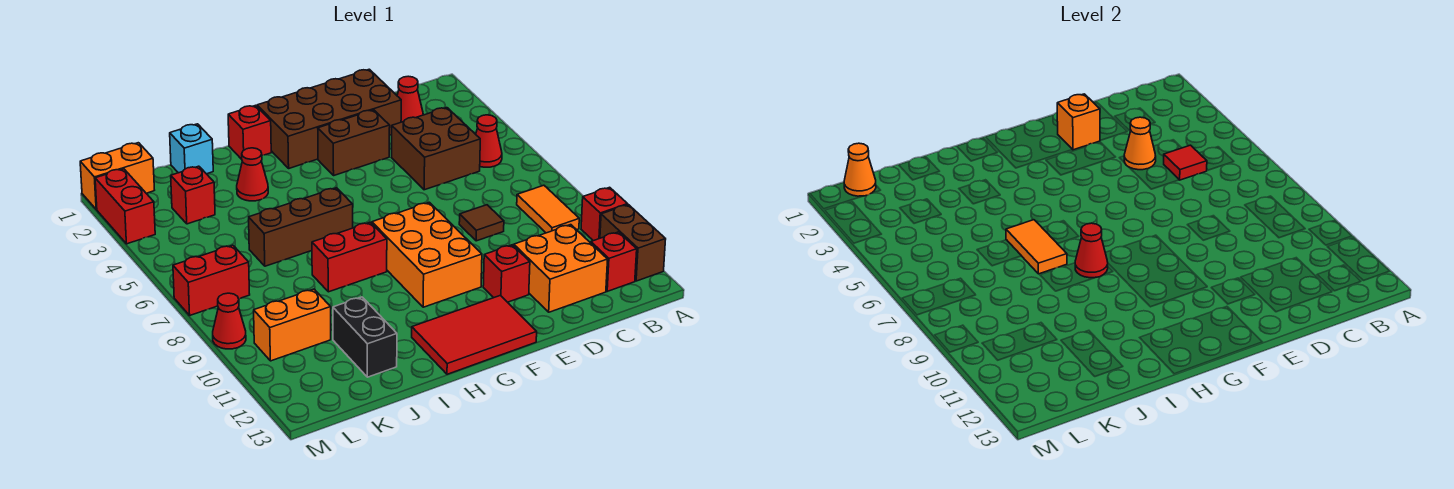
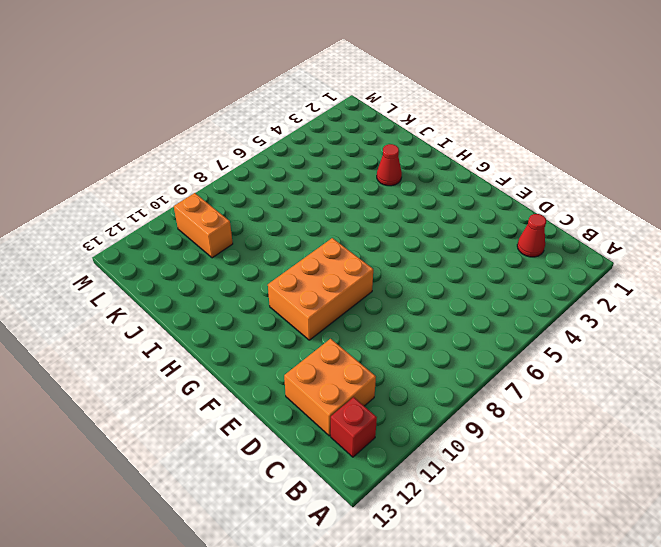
none -> red 1x1 brick [581,187,628,241]
none -> brown 1x2 brick [600,205,666,281]
none -> red 1x1 cone [476,115,502,167]
none -> orange 1x2 tile [517,185,579,233]

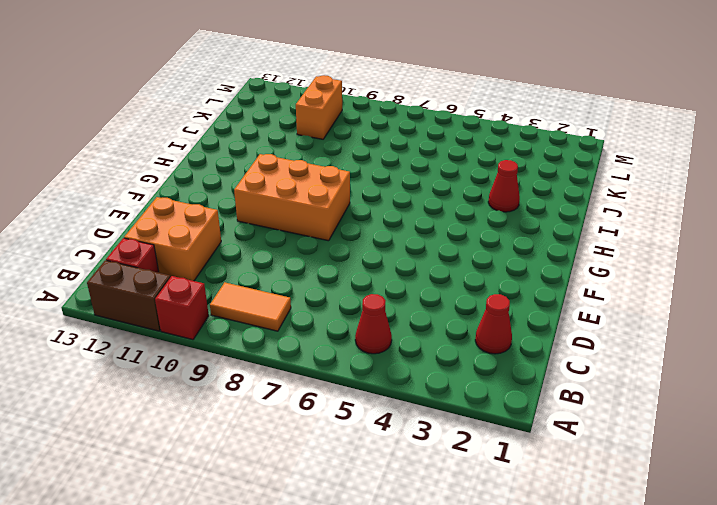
none -> brown 2x2 brick [392,108,480,190]
none -> brown 2x4 brick [257,69,401,168]
none -> brown 1x1 tile [459,205,504,241]
none -> brown 1x2 brick [318,110,390,175]

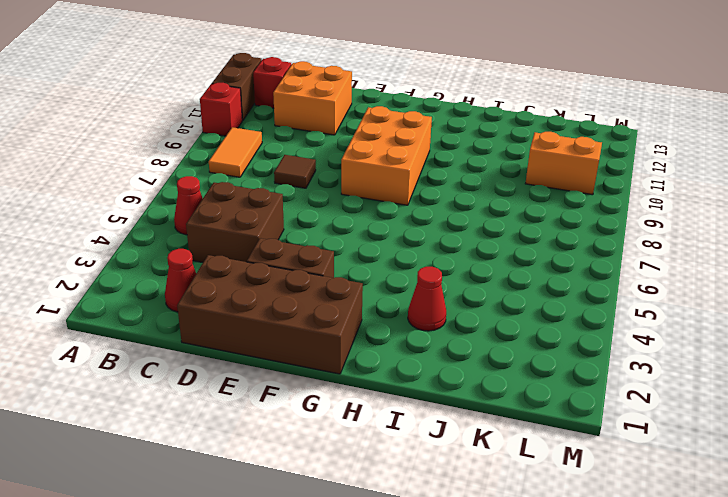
none -> red 1x1 brick [483,245,530,302]
none -> red 2x3 tile [412,295,537,374]
none -> red 1x1 brick [228,105,271,159]
none -> brown 1x3 brick [249,188,353,266]

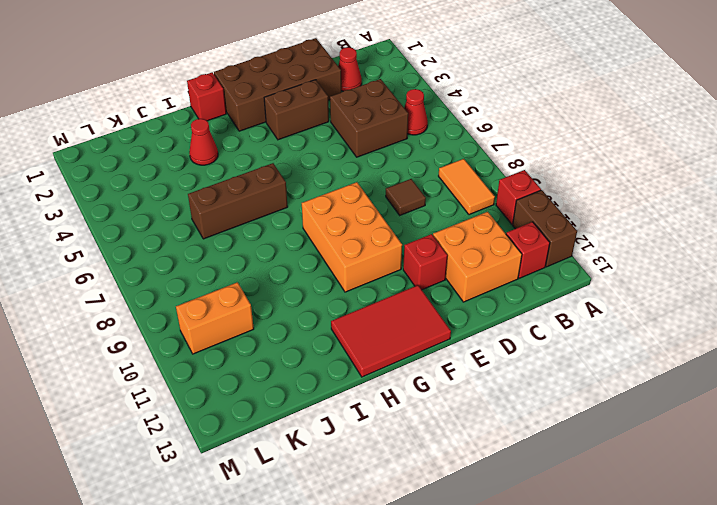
none -> red 1x2 brick [312,222,387,292]
none -> cyan 1x1 brick [170,124,213,174]
none -> black 1x2 brick [333,297,397,377]
none -> red 1x1 brick [171,166,215,224]

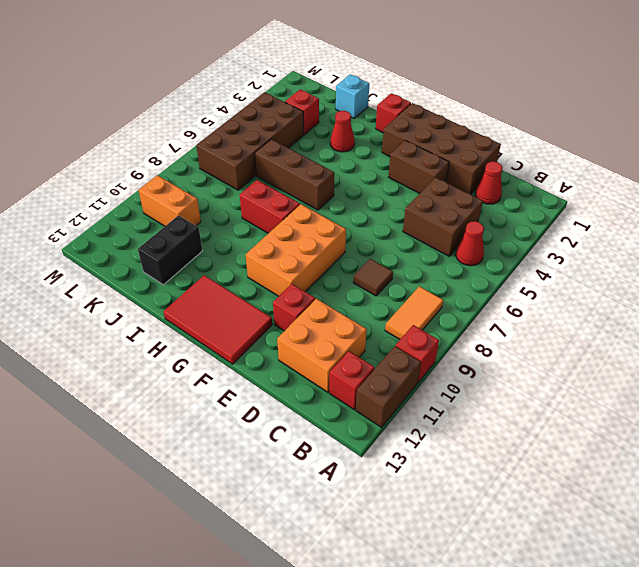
brown 2x4 brick [196,92,304,190] -> red 1x2 brick [173,245,250,315]
none -> orange 1x2 brick [80,143,154,209]
none -> red 1x2 brick [95,169,155,244]
none -> red 1x1 cone [213,293,246,349]
none -> red 1x1 tile [1164,145,1207,180]

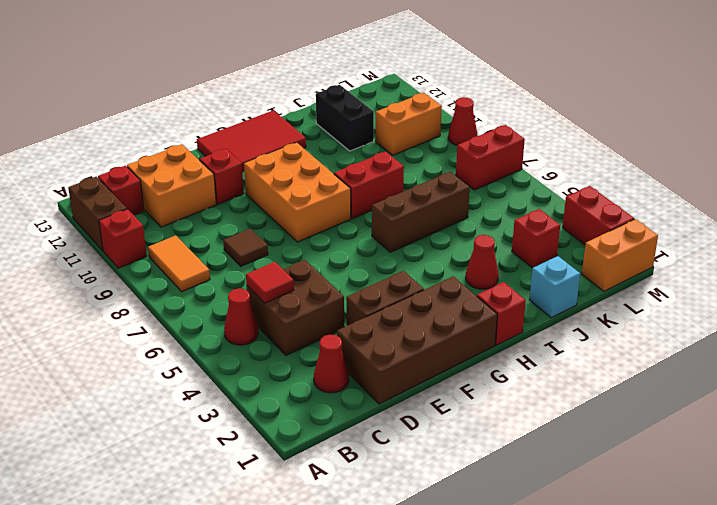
none -> orange 1x1 cone [1124,117,1156,170]
none -> orange 1x1 brick [1057,94,1100,150]
none -> red 1x1 cone [1075,223,1108,278]
none -> orange 1x2 tile [1006,220,1067,274]

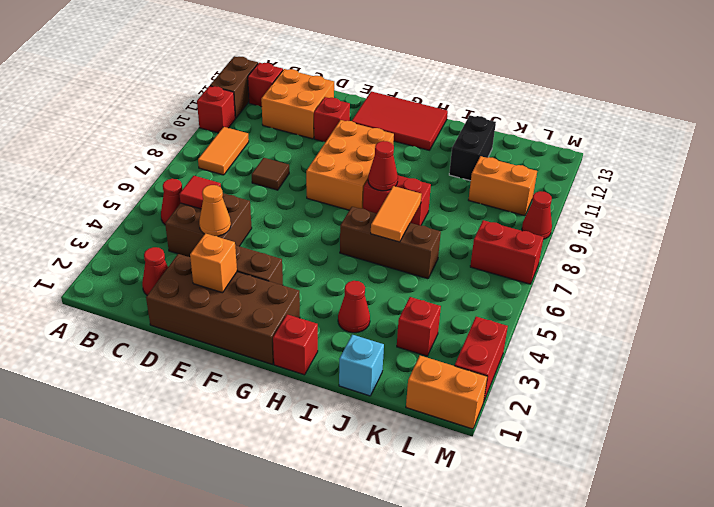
none -> orange 1x1 cone [844,143,876,196]

